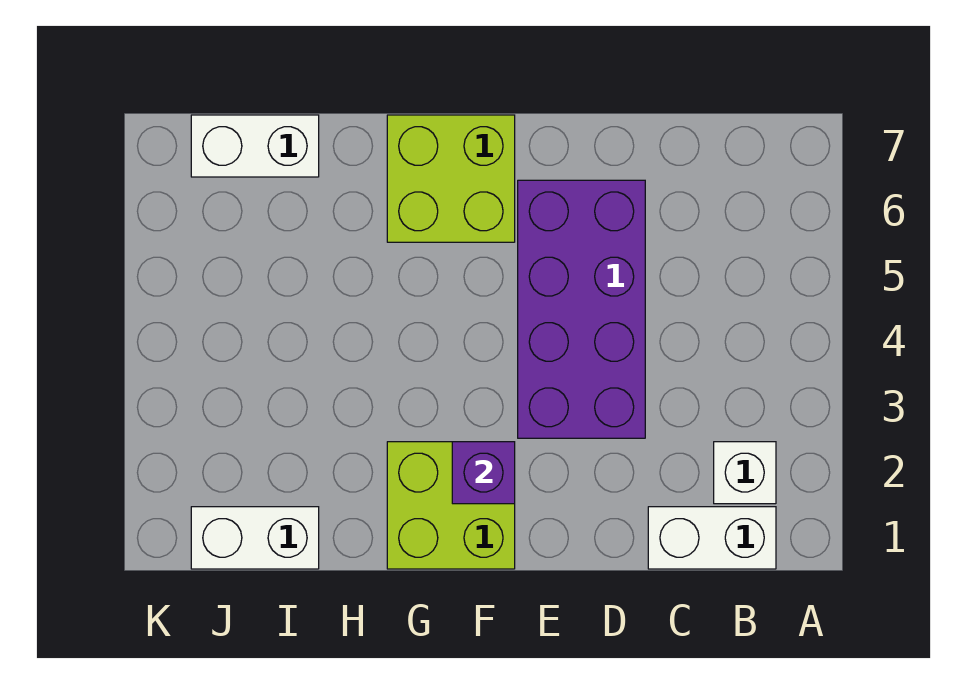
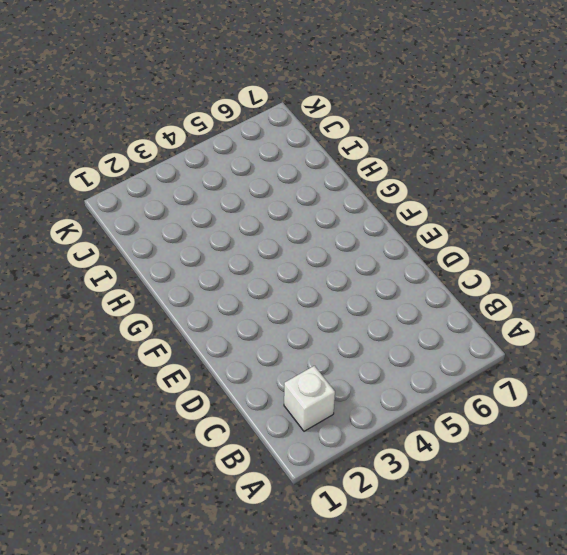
none -> white 1x2 brick [648,507,776,569]
none -> purple 2x4 brick [518,180,645,438]

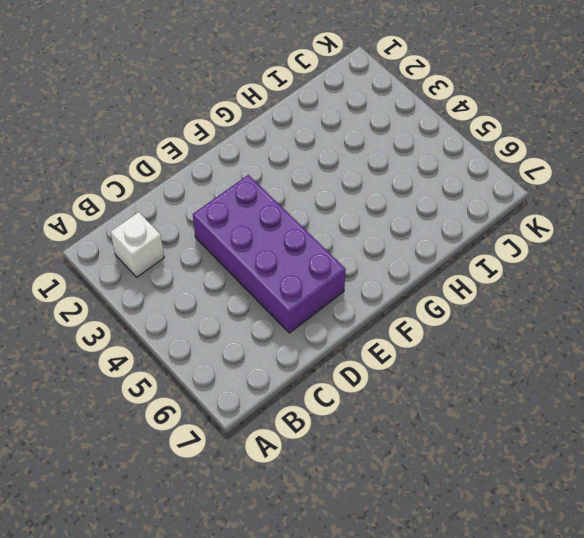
none -> white 1x2 brick [648,507,776,569]
none -> lime 2x2 brick [387,442,515,569]

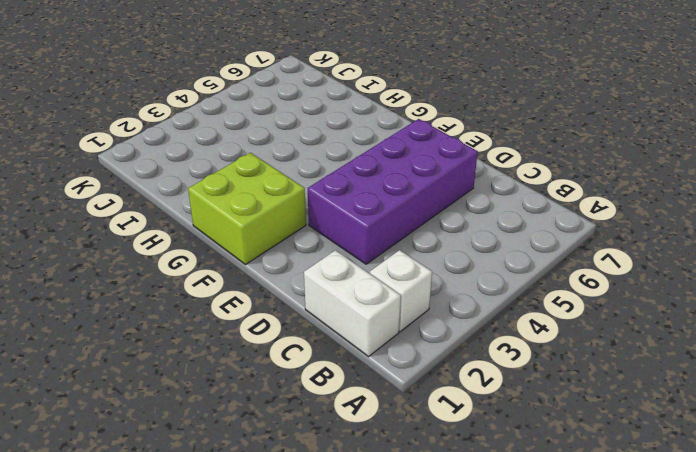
none -> lime 2x2 brick [387,115,515,242]
none -> white 1x2 brick [191,507,319,569]

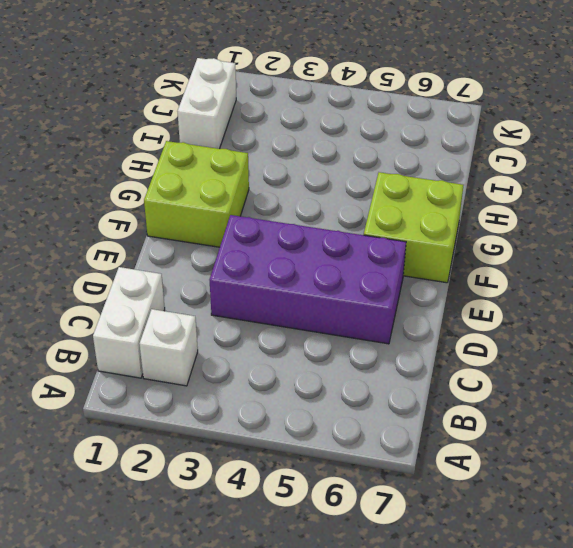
none -> white 1x2 brick [191,115,319,177]
none -> purple 1x1 brick [452,442,515,504]

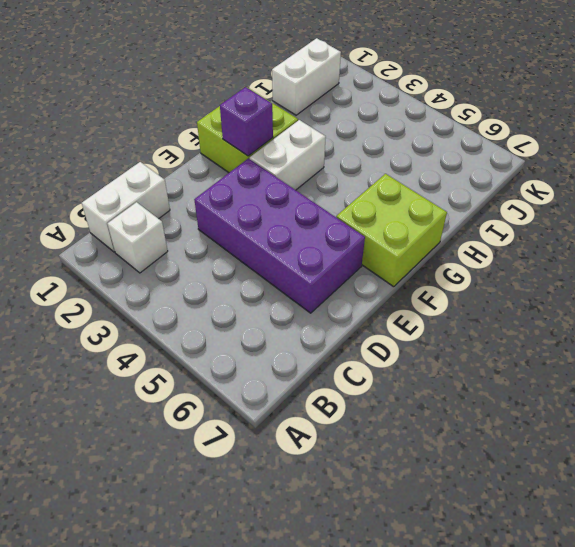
white 1x2 brick [250,120,326,190] -> white 1x2 brick moved to [191,115,319,177]

